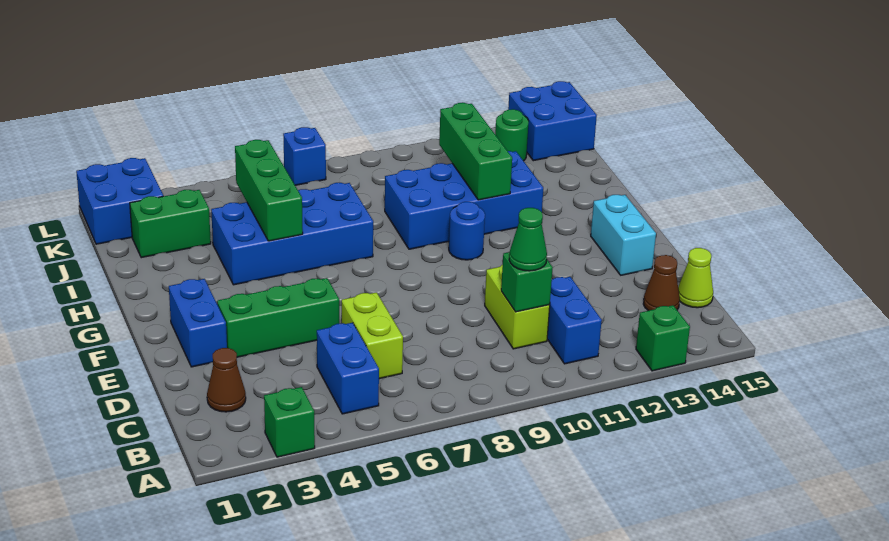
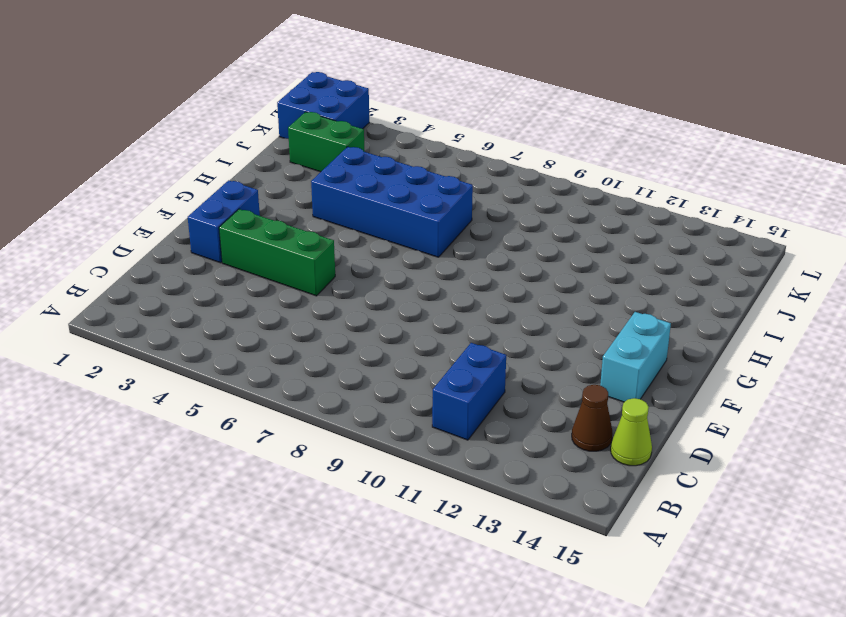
none -> green 1x1 brick [264,387,315,457]
none -> green 1x1 brick [636,305,690,371]
none -> blue 1x2 brick [317,323,379,414]

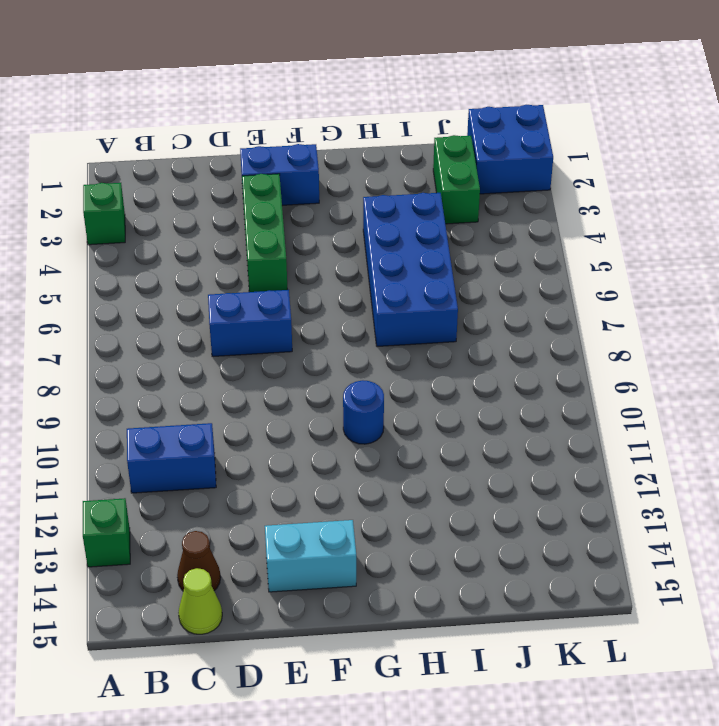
blue 1x2 brick [208,290,292,357] -> blue 1x2 brick moved to [317,323,379,414]
none -> brown 1x1 cone [207,348,246,412]
none -> lime 1x2 brick [342,292,403,379]
none -> lime 1x2 brick [485,265,550,349]

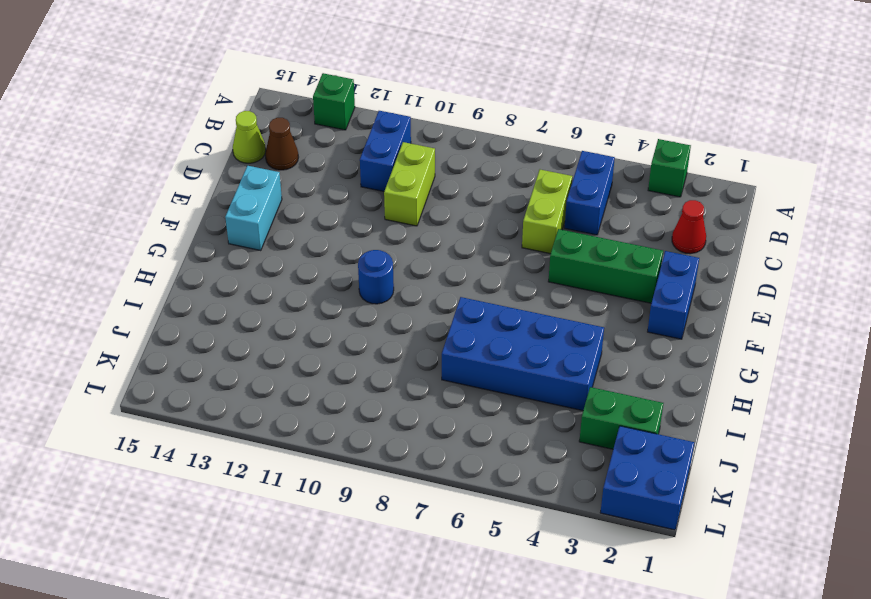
red 1x1 cone [672,200,706,254] -> brown 1x1 cone [207,348,246,412]
none -> blue 2x4 brick [385,151,543,249]
none -> green 1x1 round brick [495,109,529,161]
none -> blue 2x2 brick [508,81,597,161]

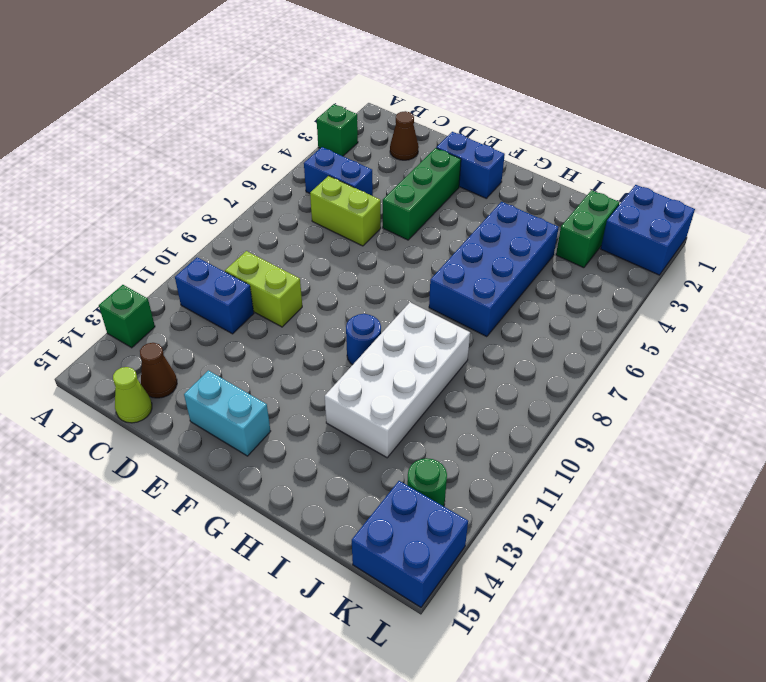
white 2x4 brick [325,302,470,458] -> blue 2x4 brick [385,151,543,249]
none -> blue 1x1 brick [283,127,326,185]
none -> green 1x1 brick [501,252,553,312]
none -> green 1x3 brick [235,140,303,241]

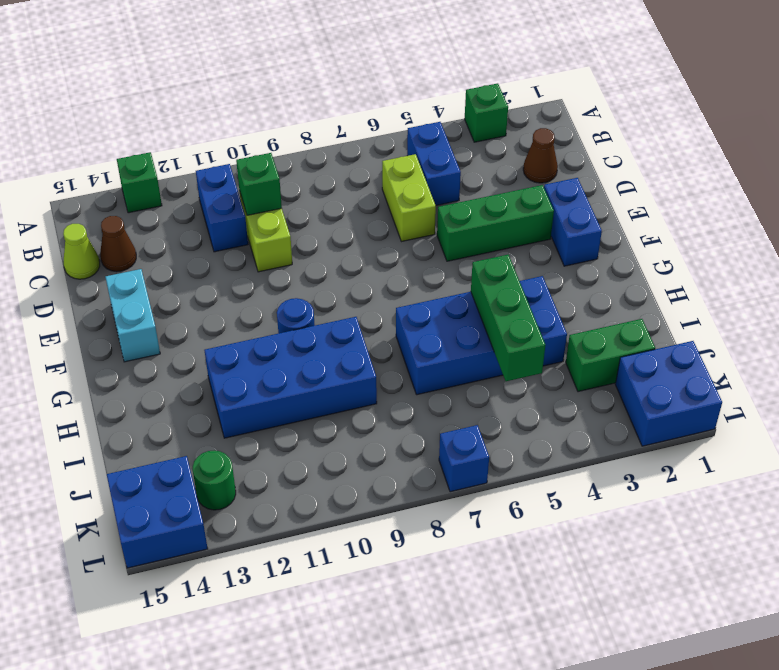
none -> green 1x3 brick [439,103,512,200]
none -> green 1x1 cone [509,208,547,271]

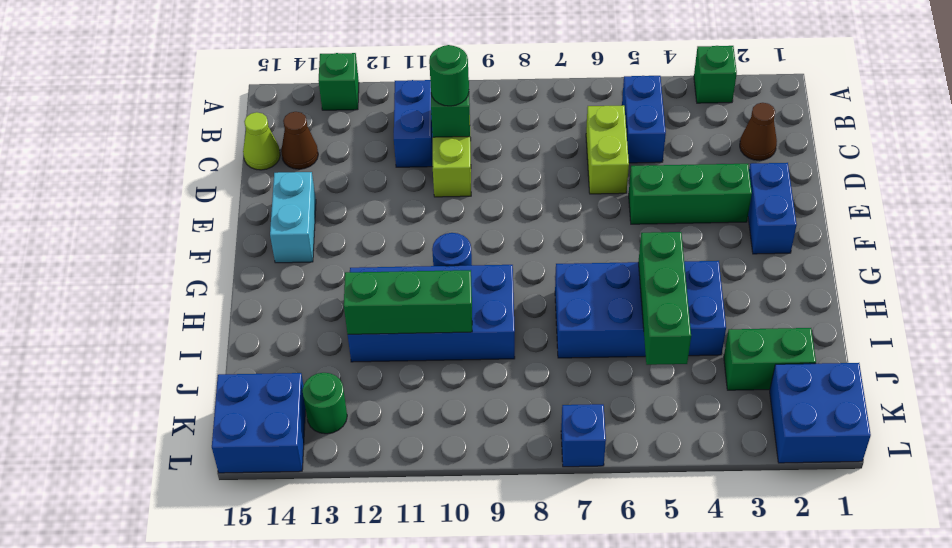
green 1x1 round brick [429,45,469,106] -> green 1x1 cone [509,208,547,271]
green 1x3 brick [344,270,472,334] -> green 1x3 brick turned to [439,103,512,200]

